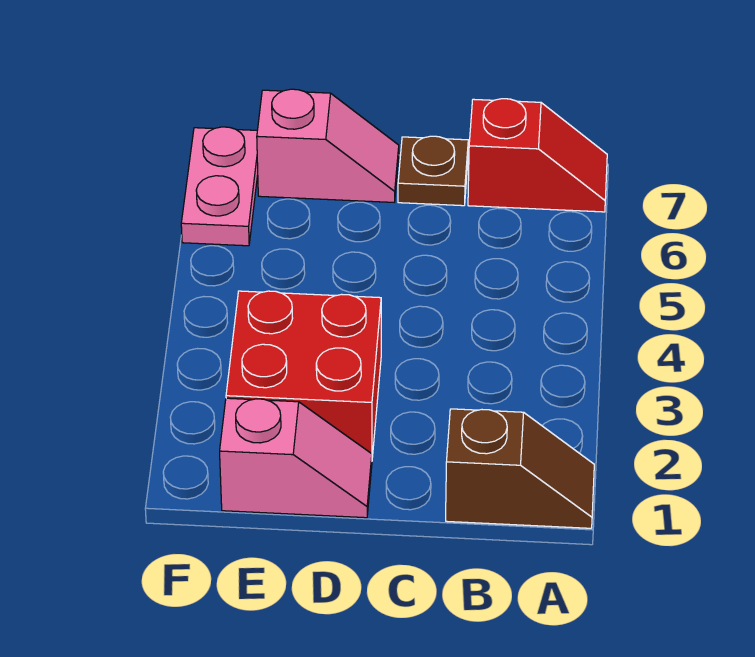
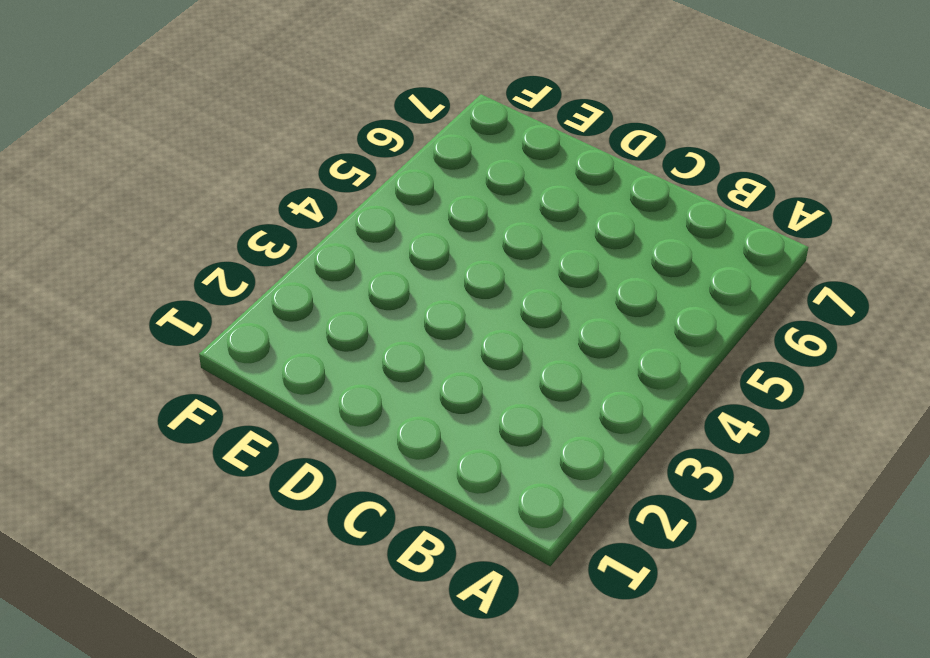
none -> brown 1x2 slope [446,409,594,528]
none -> red 1x2 slope [468,99,607,212]

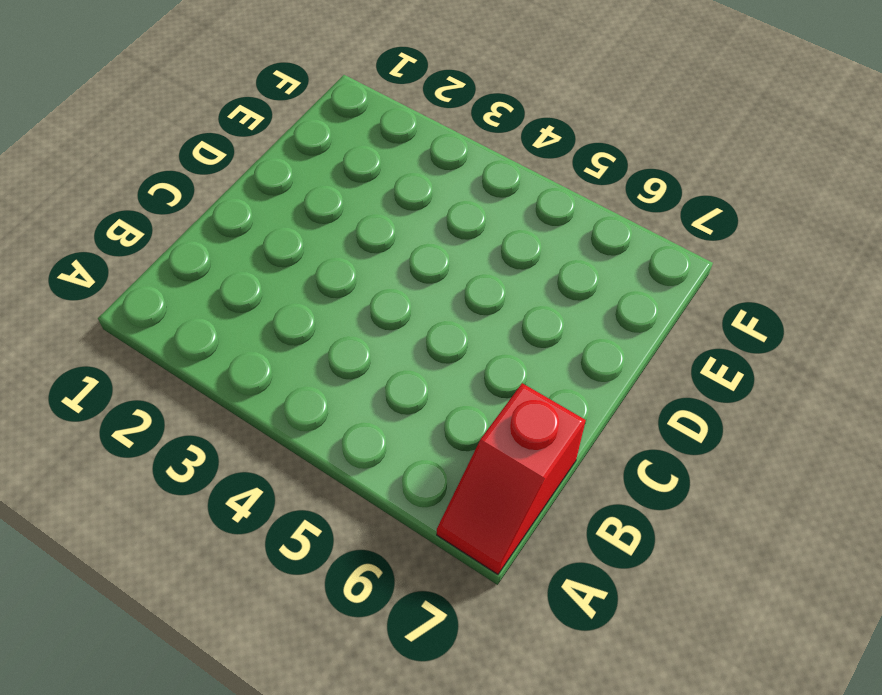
none -> brown 1x2 slope [446,409,594,528]
none -> brown 1x1 plate [398,136,468,206]

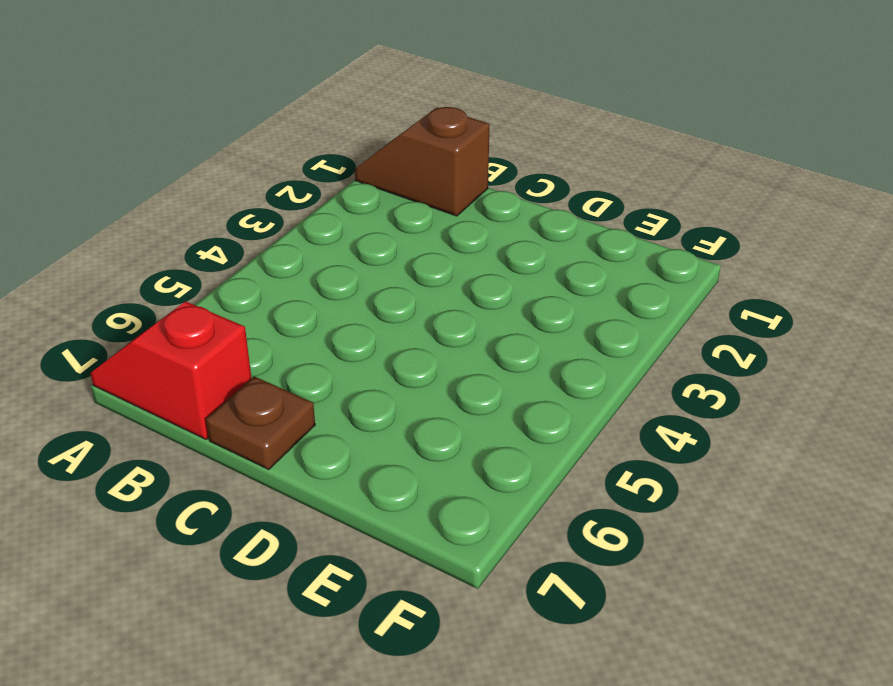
none -> pink 1x2 slope [220,398,372,518]
none -> red 2x2 brick [226,291,381,457]

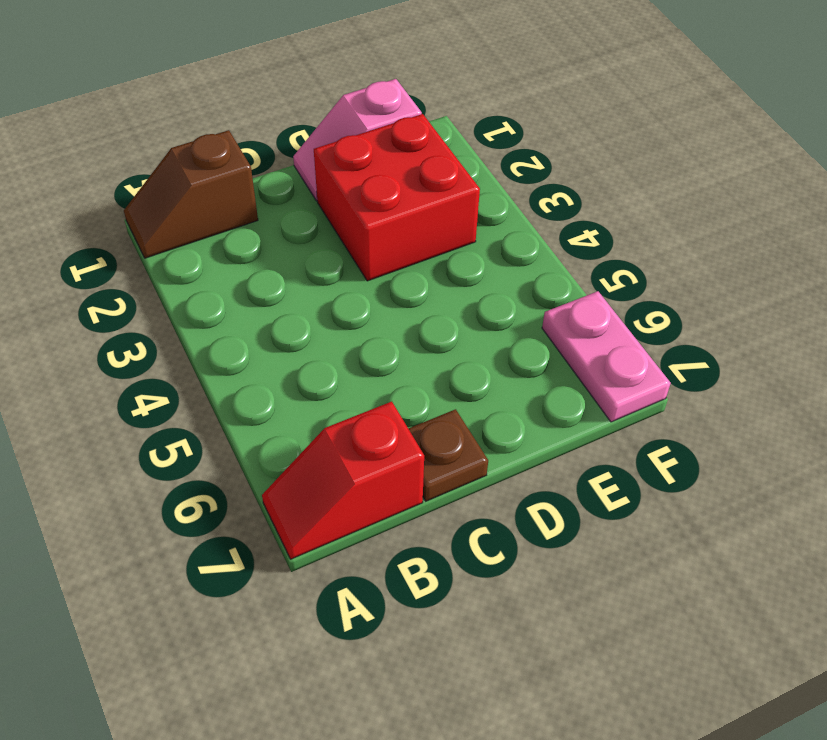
none -> pink 1x2 slope [257,89,399,202]

